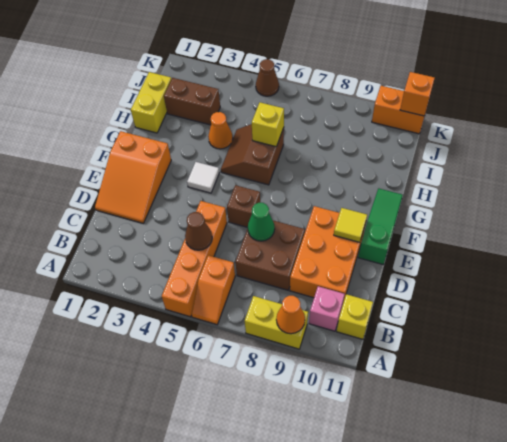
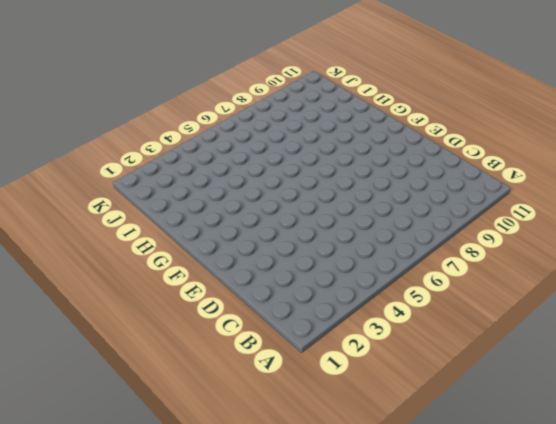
none -> orange 1x4 brick [162,201,227,317]
none -> orange 1x2 slope [192,255,235,325]
none -> yellow 1x2 brick [245,296,308,349]

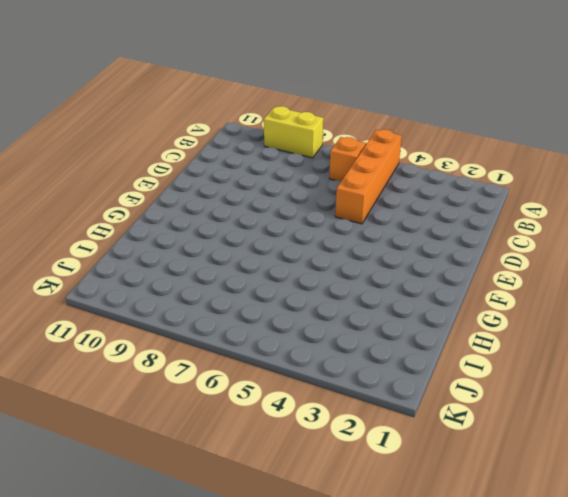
none -> pink 1x1 brick [309,286,345,331]
none -> yellow 1x1 brick [337,294,373,339]
none -> brown 2x2 brick [235,221,305,290]

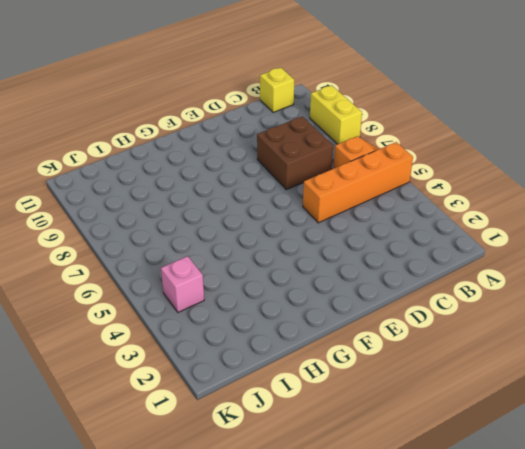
pink 1x1 brick [161,256,204,312] -> pink 1x1 brick moved to [309,286,345,331]
none -> orange 2x3 brick [290,206,366,303]
none -> orange 2x3 slope [95,131,171,223]
none -> brown 1x1 brick [227,185,260,227]

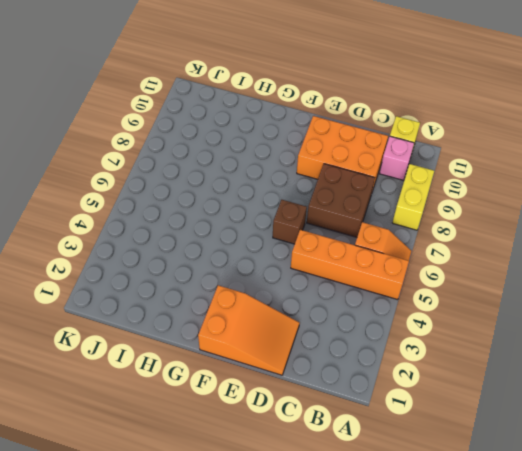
none -> green 1x3 slope [358,188,403,265]
none -> white 1x1 tile [187,162,219,193]
none -> brown 2x2 slope [221,124,284,185]

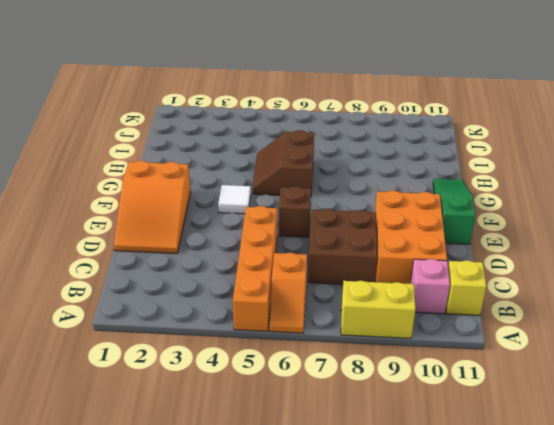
none -> yellow 1x2 brick [131,72,171,133]
none -> orange 1x1 cone [208,112,233,149]
none -> brown 1x2 brick [164,78,220,125]

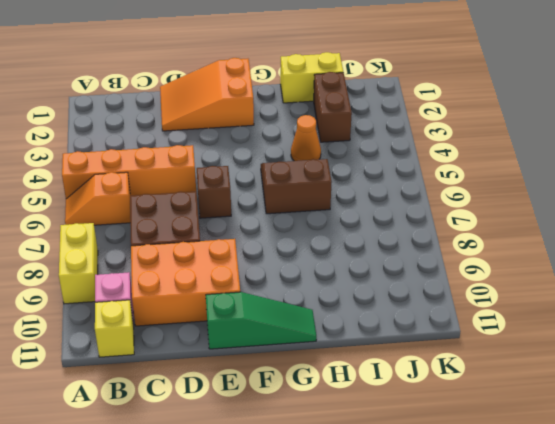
none -> white 1x1 tile [187,162,219,193]
none -> brown 1x1 cone [256,59,279,96]
none -> orange 1x2 brick [372,86,424,134]

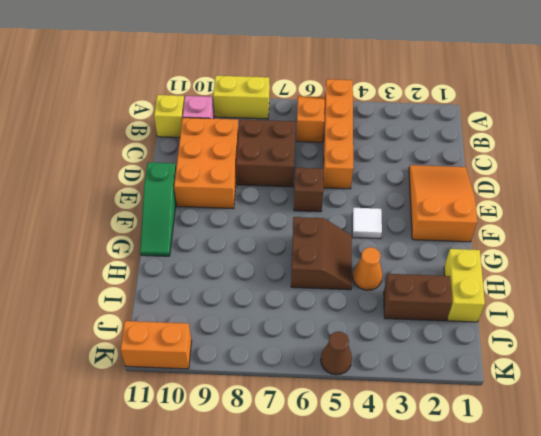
none -> orange 1x1 cone [276,296,305,334]
none -> brown 1x1 cone [185,212,212,250]
none -> green 1x1 cone [248,203,275,241]

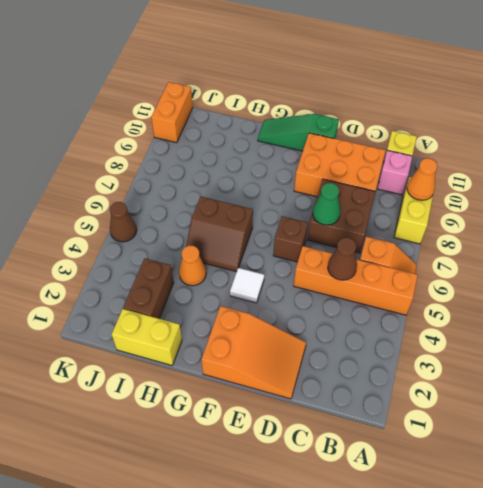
none -> yellow 1x1 tile [334,208,367,242]
none -> yellow 1x1 brick [252,102,284,147]
none -> orange 1x1 brick [400,72,435,116]

